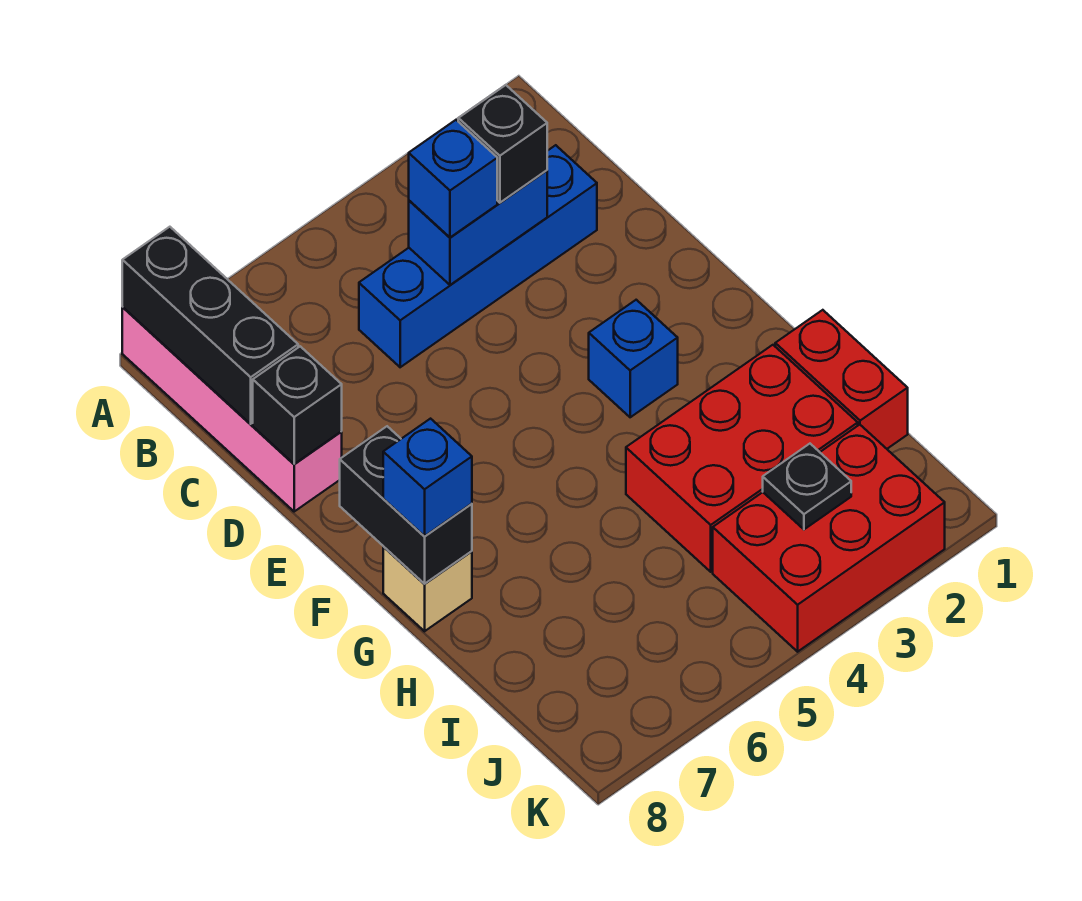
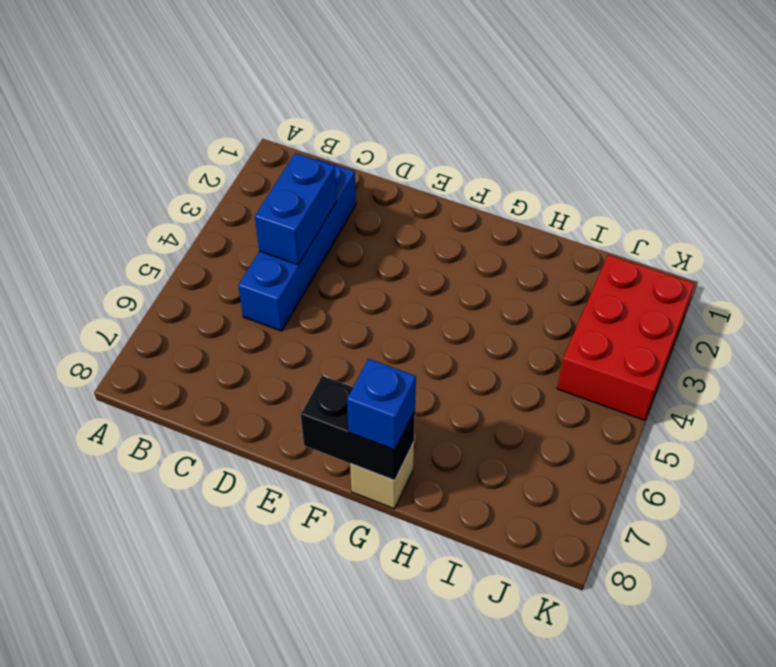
none -> pink 1x4 brick [122,307,342,511]
none -> blue 1x1 brick [589,300,678,417]
none -> red 1x2 brick [775,310,908,449]

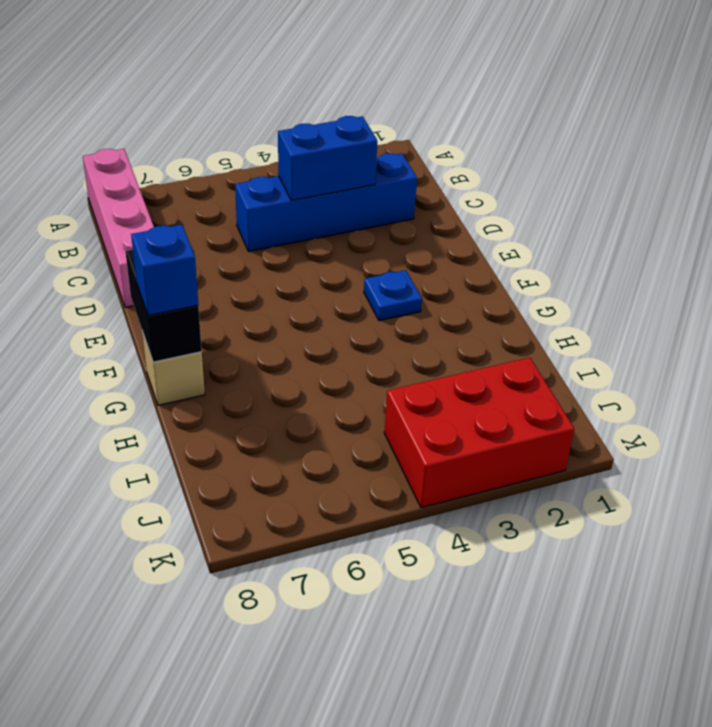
blue 1x1 plate [364,270,422,321] -> blue 1x1 brick [589,300,678,417]
none -> red 1x2 brick [775,310,908,449]
none -> red 2x3 brick [626,345,858,572]
none -> black 1x3 brick [122,227,298,424]

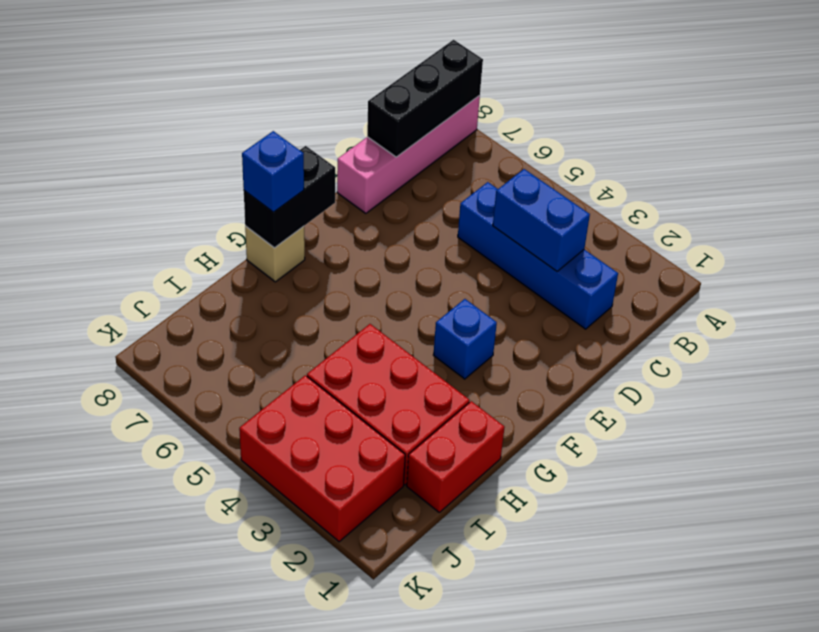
none -> black 1x1 brick [253,346,342,464]
none -> black 1x1 plate [763,444,851,529]
none -> black 1x1 brick [458,85,547,203]

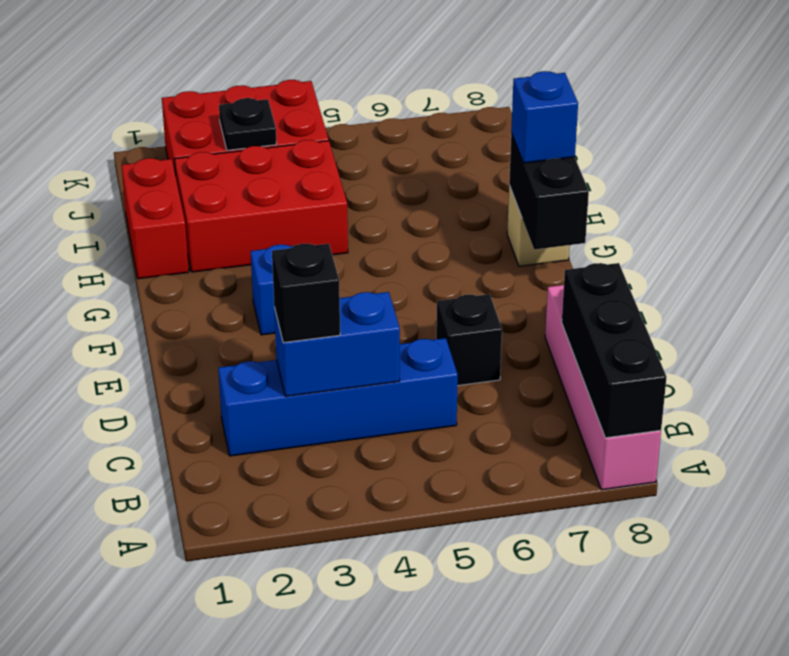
black 1x1 brick [436,294,502,386] -> black 1x1 brick moved to [253,346,342,464]
none -> blue 1x1 brick [409,120,497,237]

